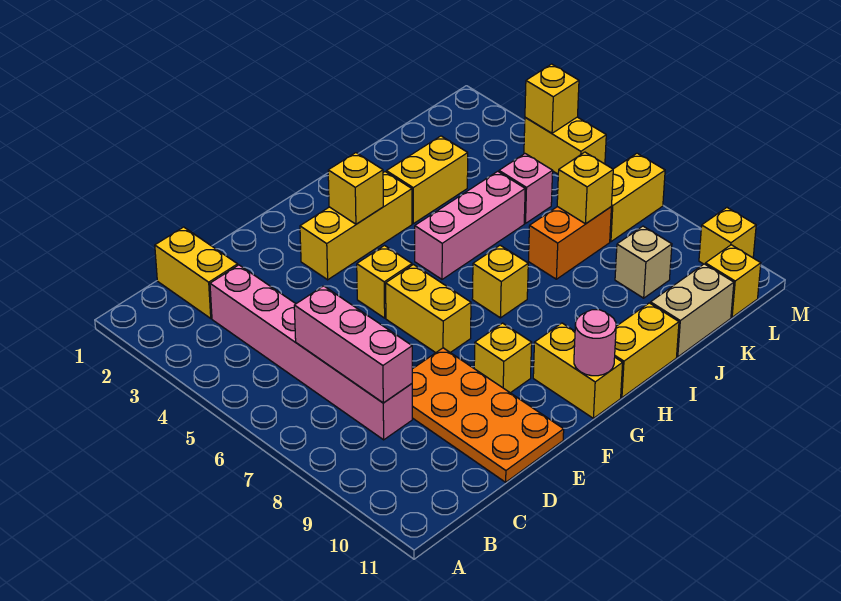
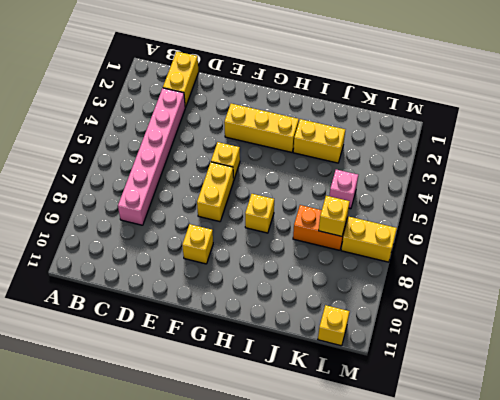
none -> orange 2x4 plate [412,348,564,482]
none -> yellow 1x2 brick [533,323,623,418]
none -> pink 1x3 brick [415,171,525,279]

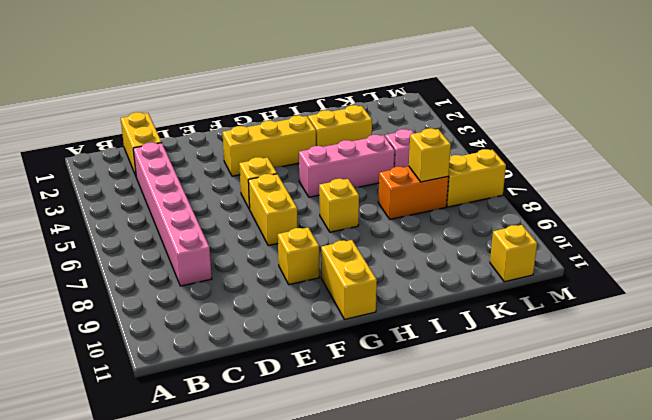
none -> orange 2x4 plate [412,348,564,482]
none -> yellow 1x2 brick [615,303,679,398]
none -> tan 1x2 brick [651,264,734,357]

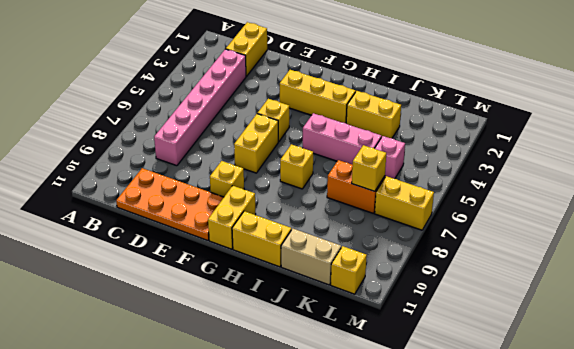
orange 2x4 plate [116,168,224,241] -> orange 2x4 plate turned to [412,348,564,482]
none -> tan 1x1 brick [615,226,672,298]
none -> yellow 1x2 brick [524,117,606,174]
none -> yellow 1x1 brick [699,208,756,264]

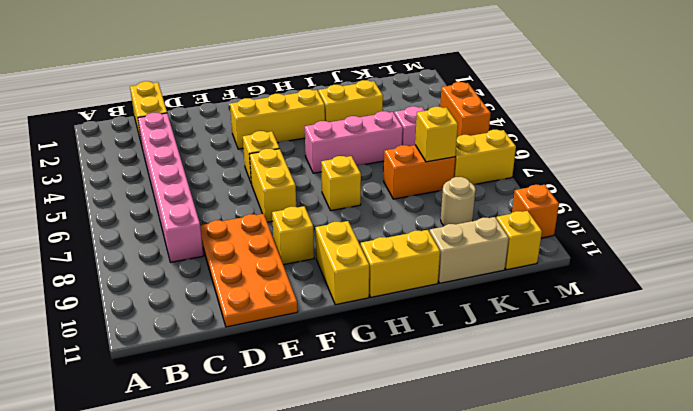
tan 1x1 round brick [441,177,476,226] -> tan 1x1 brick [615,226,672,298]
orange 1x2 brick [440,82,491,137] -> yellow 1x2 brick [524,117,606,174]
orange 1x1 brick [512,185,559,238] -> yellow 1x1 brick [699,208,756,264]
none -> pink 1x3 brick [294,286,412,403]
none -> yellow 1x1 brick [328,153,383,224]
none -> pink 1x1 round brick [574,310,616,376]

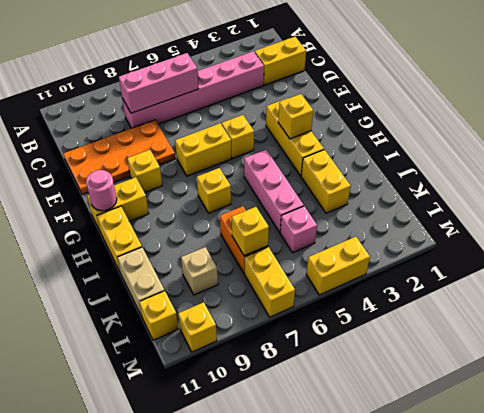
none -> yellow 1x1 brick [525,64,579,133]

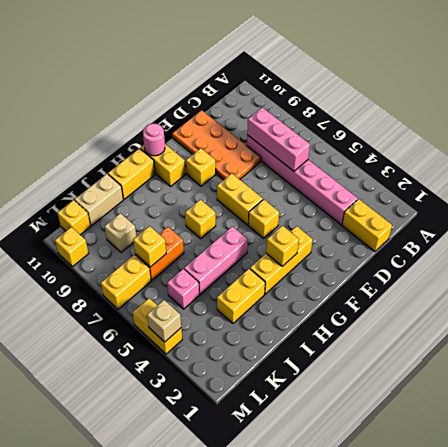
tan 1x1 brick [147,300,181,342] -> yellow 1x1 brick [525,64,579,133]

